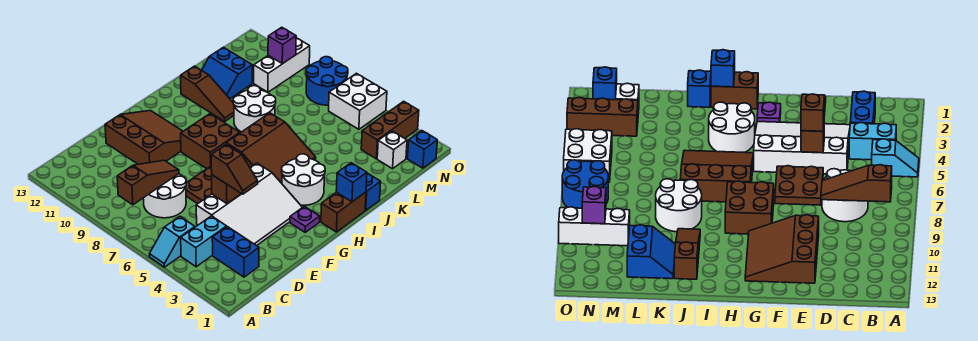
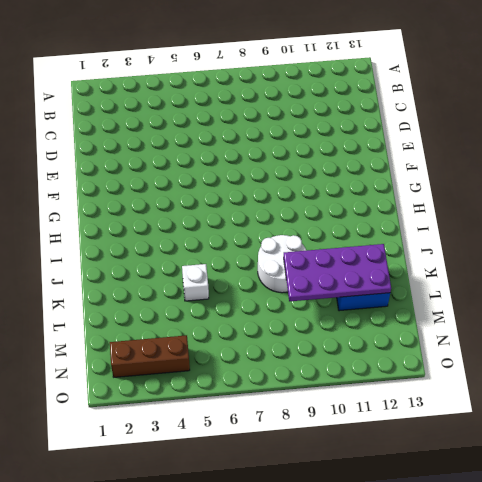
white 1x1 brick [182,264,209,301] -> white 1x1 brick moved to [377,131,407,169]
purple 2x4 plate [284,244,391,301] -> none
brown 1x3 brick [110,335,190,377] -> brown 1x3 brick turned to [361,101,419,159]
none -> cyan 1x2 slope [149,217,195,267]
none -> cyan 1x2 brick [181,216,227,267]
none -> blue 1x2 brick [212,227,259,277]

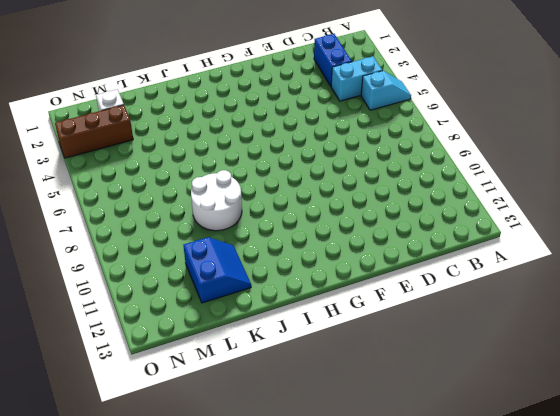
none -> white 2x2 round brick [143,174,187,218]
none -> white 3x4 slope [196,163,302,246]
none -> brown 2x2 plate [186,166,212,204]

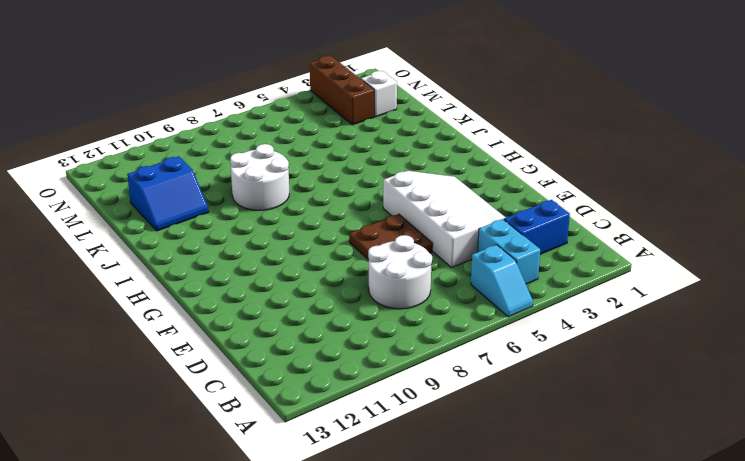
none -> brown 3x3 slope [105,111,183,164]
none -> purple 1x1 plate [290,206,320,232]
none -> brown 2x2 brick [181,114,239,169]

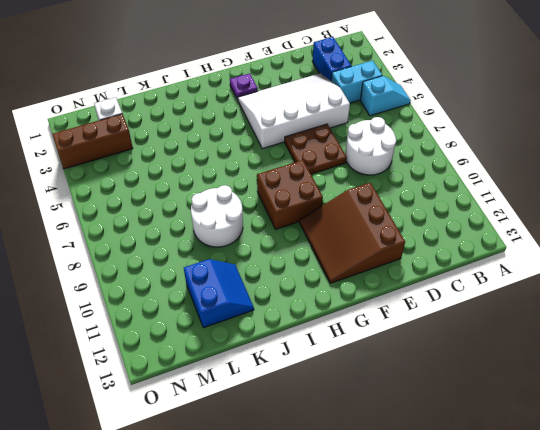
none -> brown 1x2 brick [321,192,366,232]
none -> white 2x2 round brick [282,154,325,205]
none -> brown 3x3 slope [226,113,316,183]

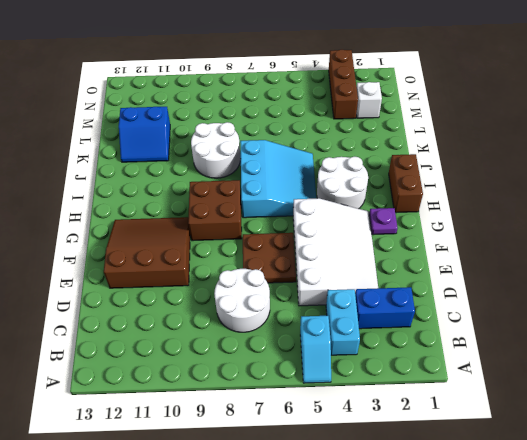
cyan 3x3 slope [240,140,316,218] -> brown 3x3 slope [226,113,316,183]
none -> blue 1x1 brick [365,173,381,210]
none -> brown 1x3 slope [181,66,234,121]
none -> white 1x3 brick [254,38,310,92]

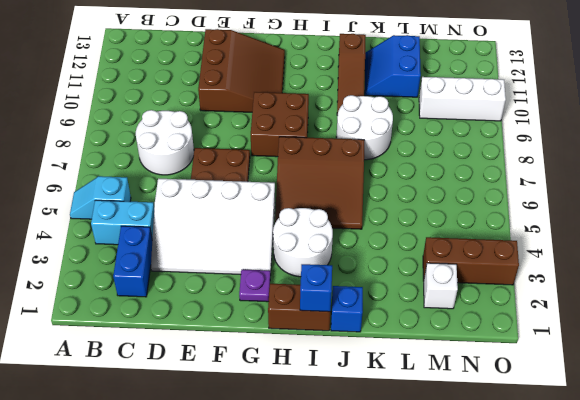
none -> blue 1x1 brick [407,131,437,168]
none -> white 2x2 brick [329,73,387,129]
none -> blue 2x2 round brick [306,57,348,105]

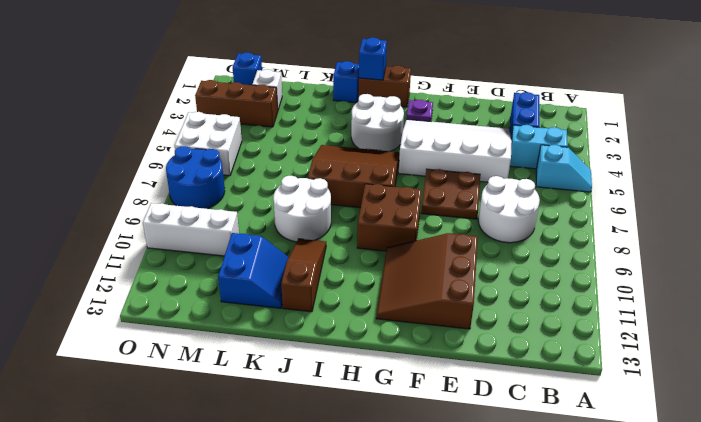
none -> brown 1x3 slope [117,160,179,205]
none -> brown 1x1 brick [212,175,241,204]
none -> purple 1x1 brick [268,27,296,64]

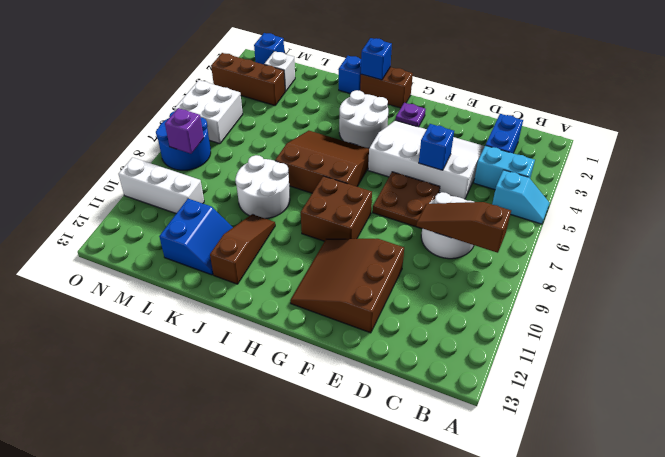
blue 1x1 brick [419,124,454,170] -> brown 1x1 brick [212,175,241,204]
purple 1x1 brick [165,108,204,154] -> purple 1x1 brick moved to [268,27,296,64]
none -> brown 1x2 slope [211,145,258,194]

